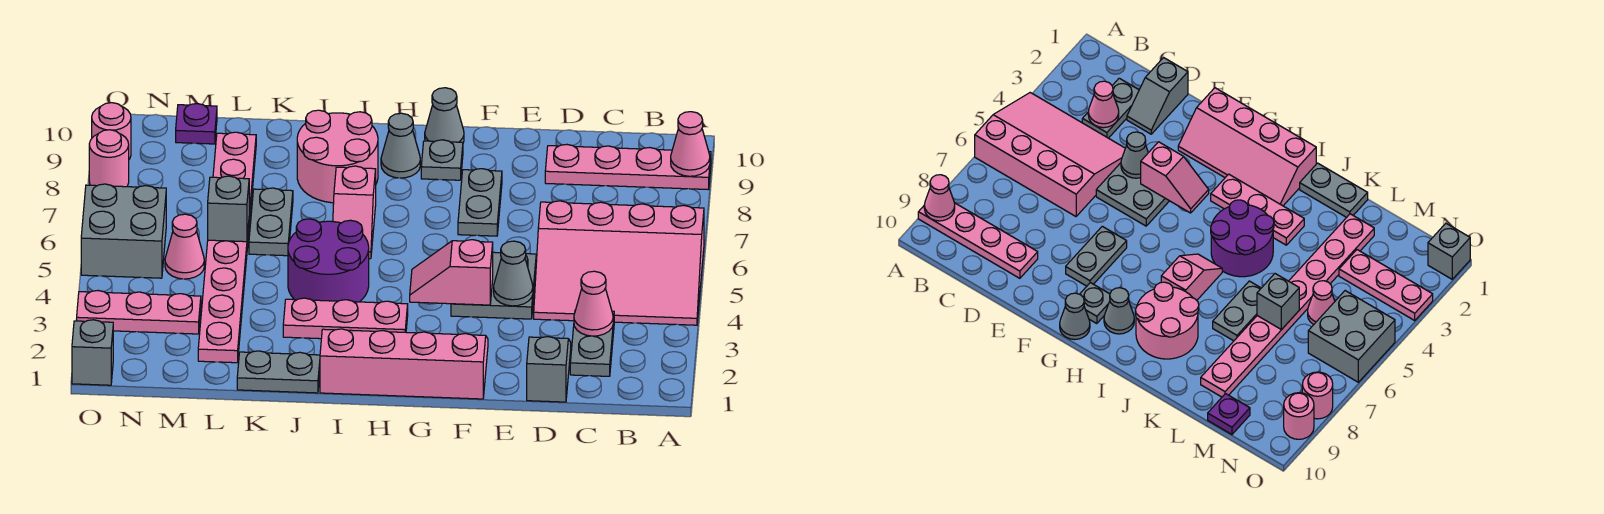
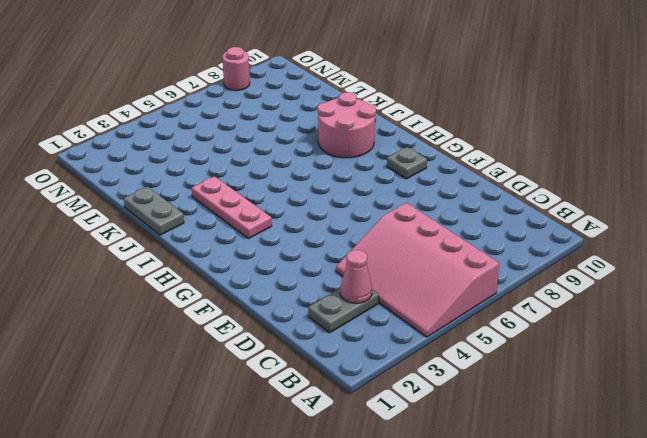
none -> pink 1x4 plate [545,144,711,190]
none -> grey 1x2 slope [527,337,571,402]
none -> grey 2x2 plate [451,252,536,319]

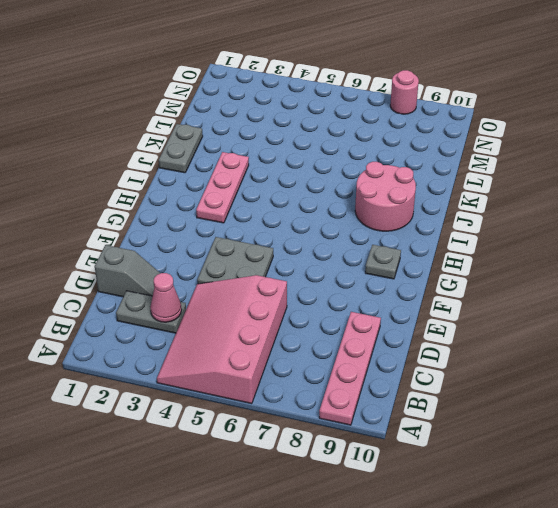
none -> pink 2x4 slope [320,329,488,399]
none -> grey 1x2 plate [458,169,502,236]
none -> grey 1x1 cone [425,88,464,142]

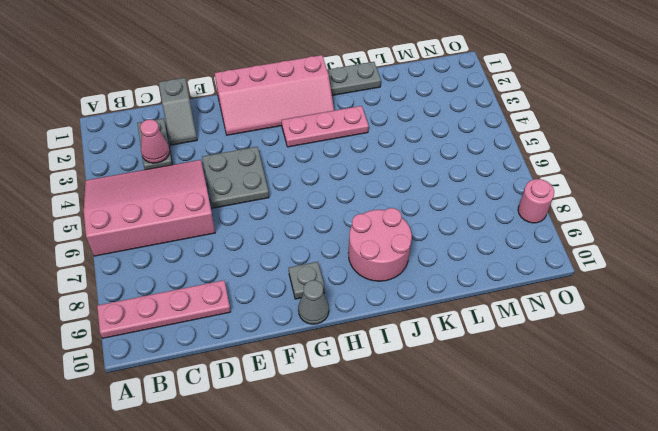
none -> grey 1x2 plate [458,169,502,236]
none -> grey 1x1 cone [381,113,420,178]
none -> purple 2x2 round brick [288,219,369,302]

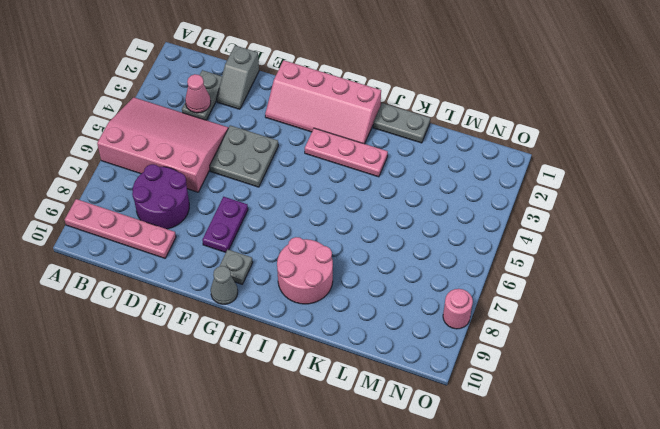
purple 2x2 round brick [132,164,189,229] -> purple 2x2 round brick moved to [288,219,369,302]
purple 1x2 plate [202,197,248,252] -> grey 1x2 plate [458,169,502,236]
none -> grey 1x1 cone [381,113,420,178]
none -> pink 1x2 slope [333,166,376,259]
none -> grey 1x2 plate [249,188,293,256]

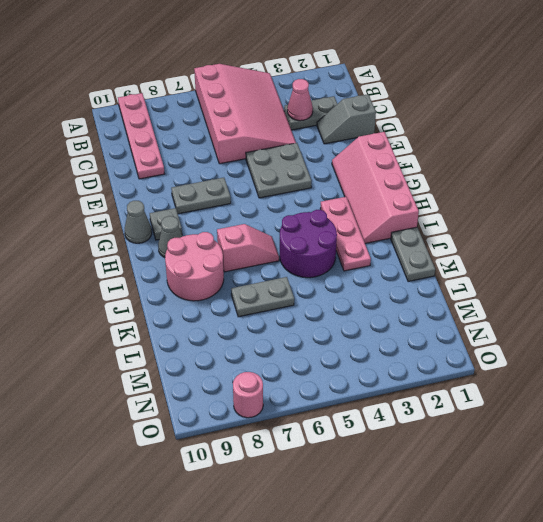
none -> pink 1x8 plate [198,132,256,363]
none -> pink 1x3 plate [77,291,201,334]
none -> pink 1x1 cone [165,214,204,279]

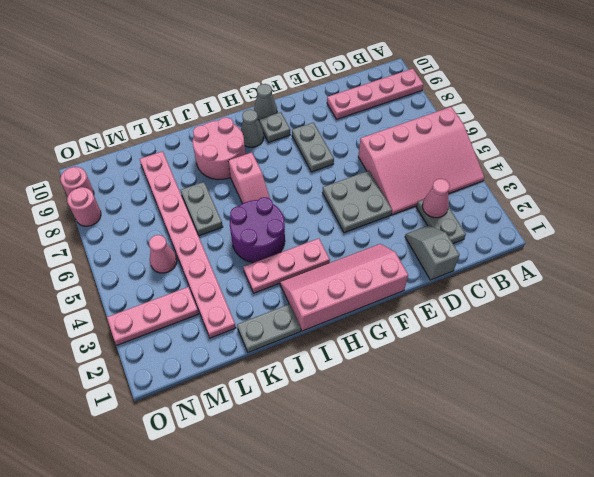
none -> purple 1x1 plate [176,104,217,144]
none -> grey 2x2 brick [81,184,166,278]
none -> grey 1x1 brick [72,320,113,385]

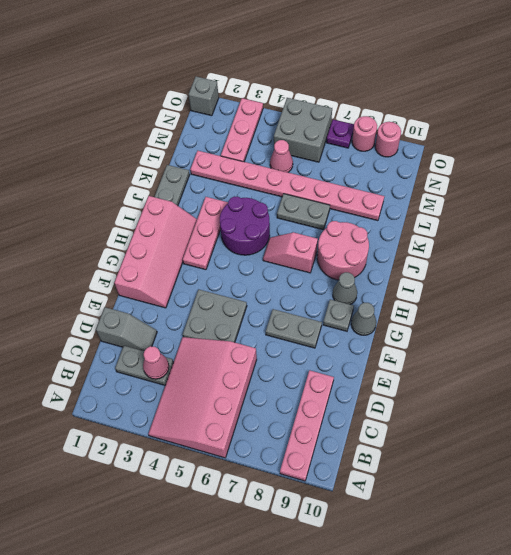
purple 1x1 plate [326,120,354,148] -> purple 1x1 plate moved to [176,104,217,144]
none -> pink 1x1 cone [671,112,710,176]
none -> grey 1x1 cone [494,241,533,306]
none -> pink 1x2 slope [410,240,493,305]

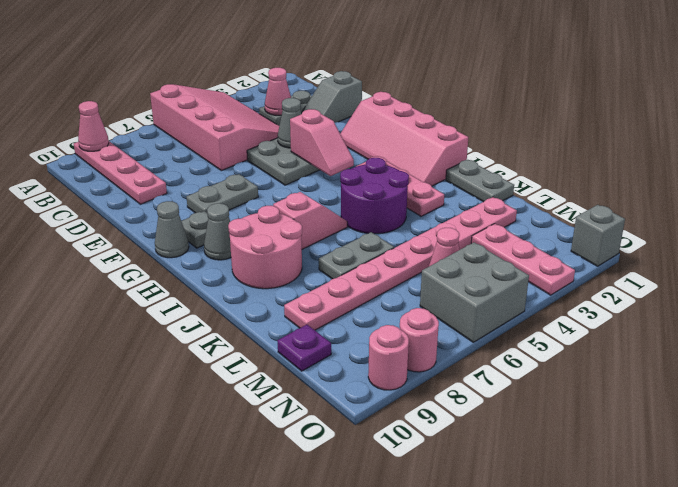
none -> grey 1x1 brick [208,176,249,242]

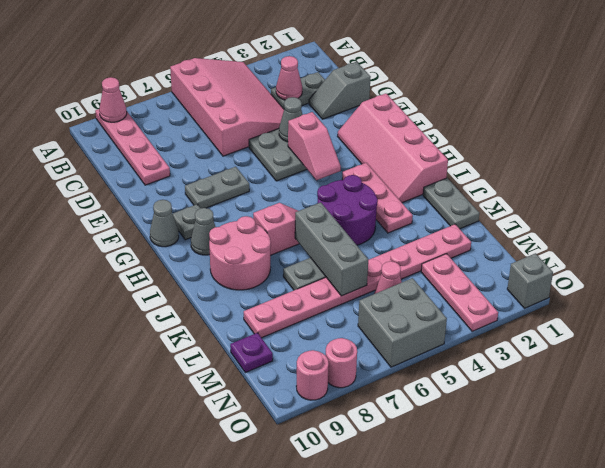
grey 1x3 brick [295,202,368,296] -> grey 1x1 brick [208,176,249,242]

